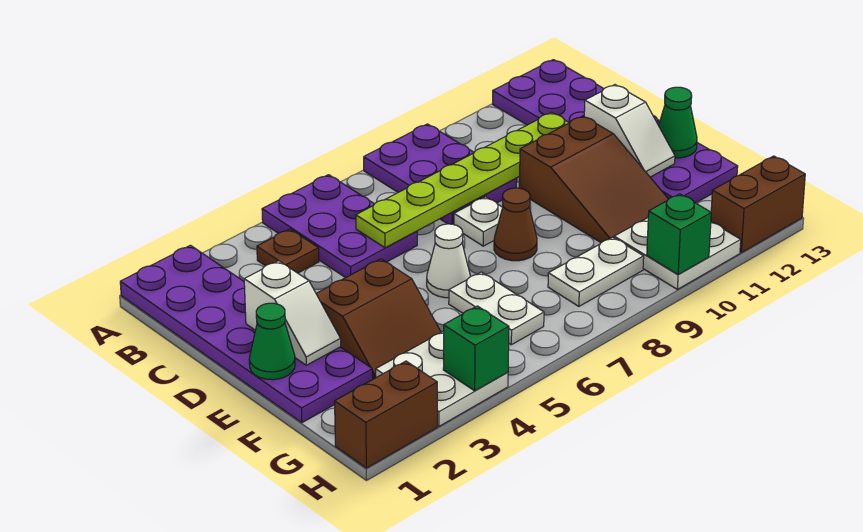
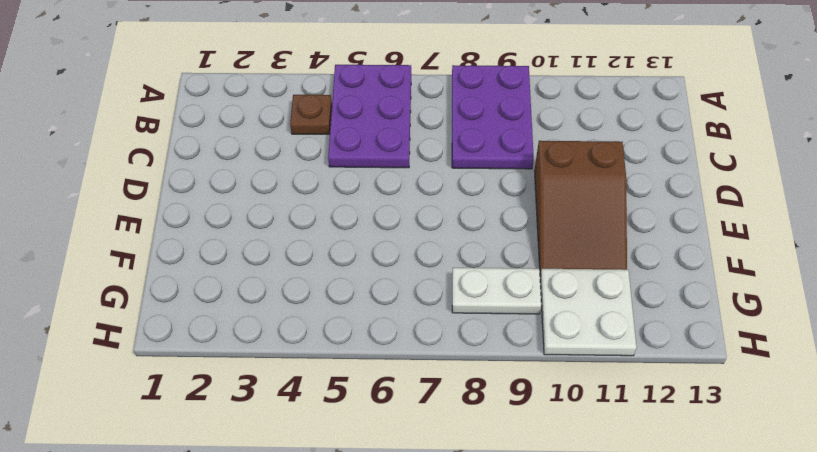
none -> purple 2x6 plate [120,245,373,423]
none -> purple 2x6 plate [493,60,738,203]
none -> white 1x1 plate [454,197,503,246]

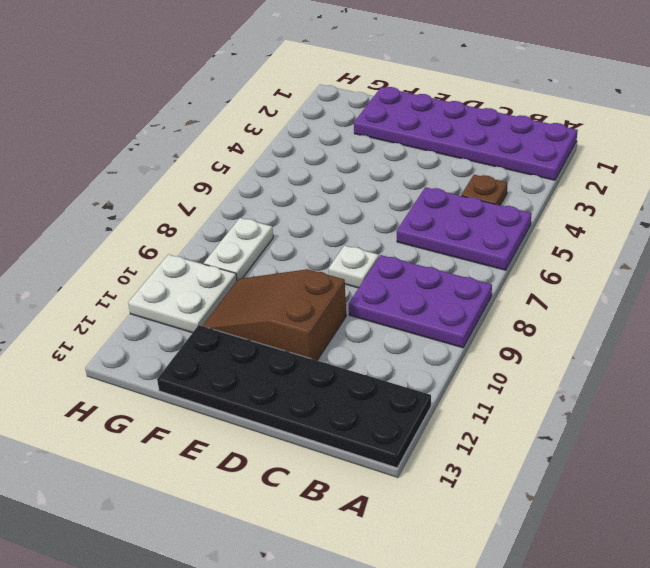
black 2x6 plate [157,325,431,468] -> purple 2x6 plate [493,60,738,203]
none -> brown 2x2 slope [316,259,441,379]
none -> white 1x1 cone [427,224,470,298]
none -> brown 1x1 cone [494,188,537,261]

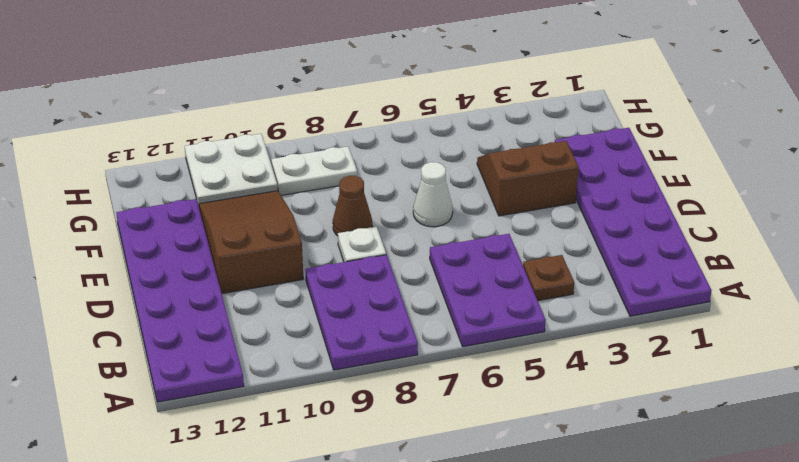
none -> white 1x2 plate [449,272,544,345]
none -> white 2x2 plate [376,331,508,426]
none -> brown 1x2 brick [335,361,437,468]

